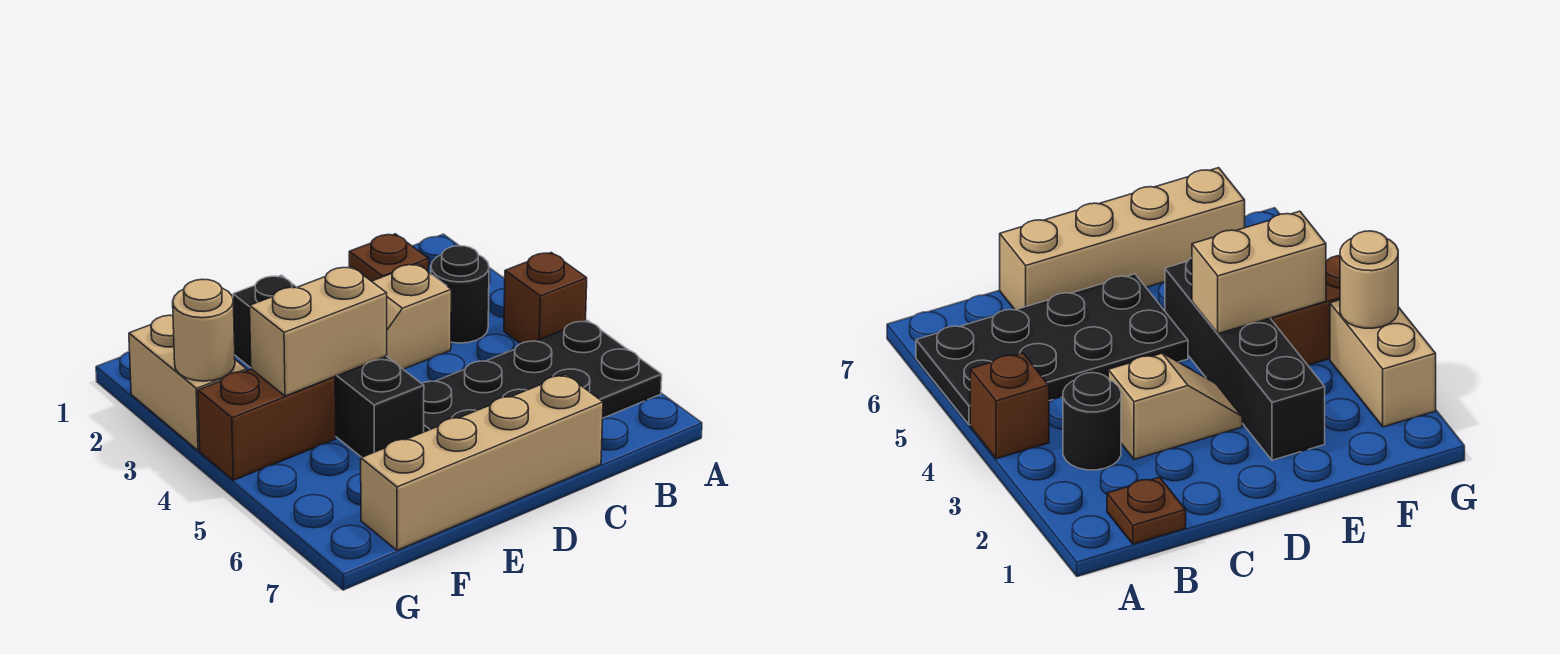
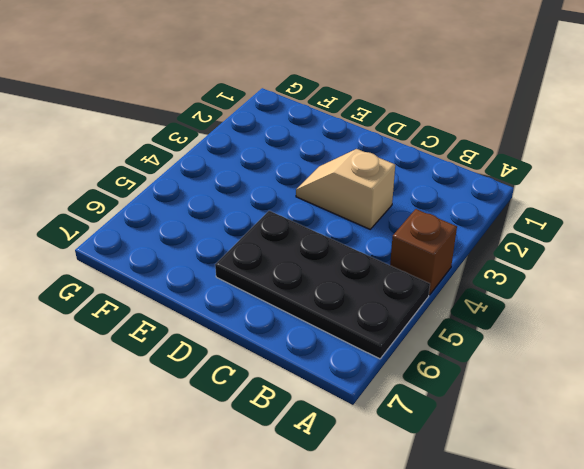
none -> brown 1x1 plate [349,234,429,281]
none -> black 1x1 round brick [431,246,489,343]

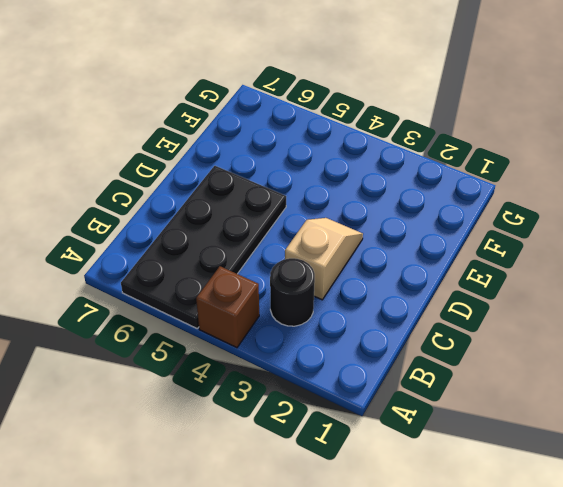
none -> brown 1x1 plate [349,234,429,281]
none -> tan 1x4 brick [361,374,603,550]

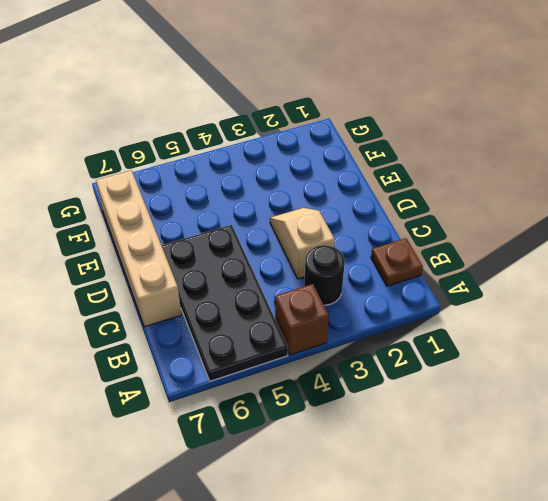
none -> black 1x4 brick [233,275,424,457]
none -> brown 1x2 brick [198,369,336,480]

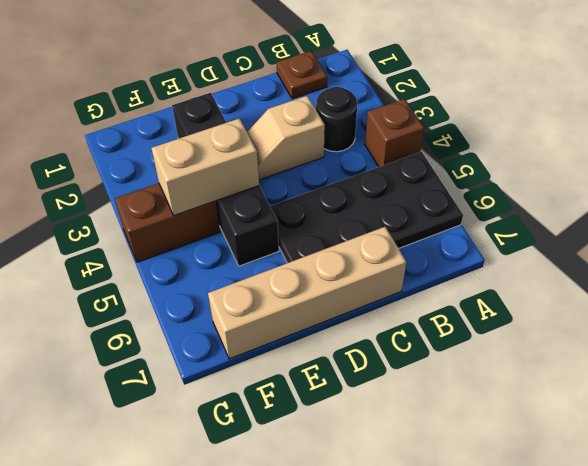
none -> tan 1x2 brick [129,315,247,451]
none -> tan 1x1 round brick [173,279,235,381]

